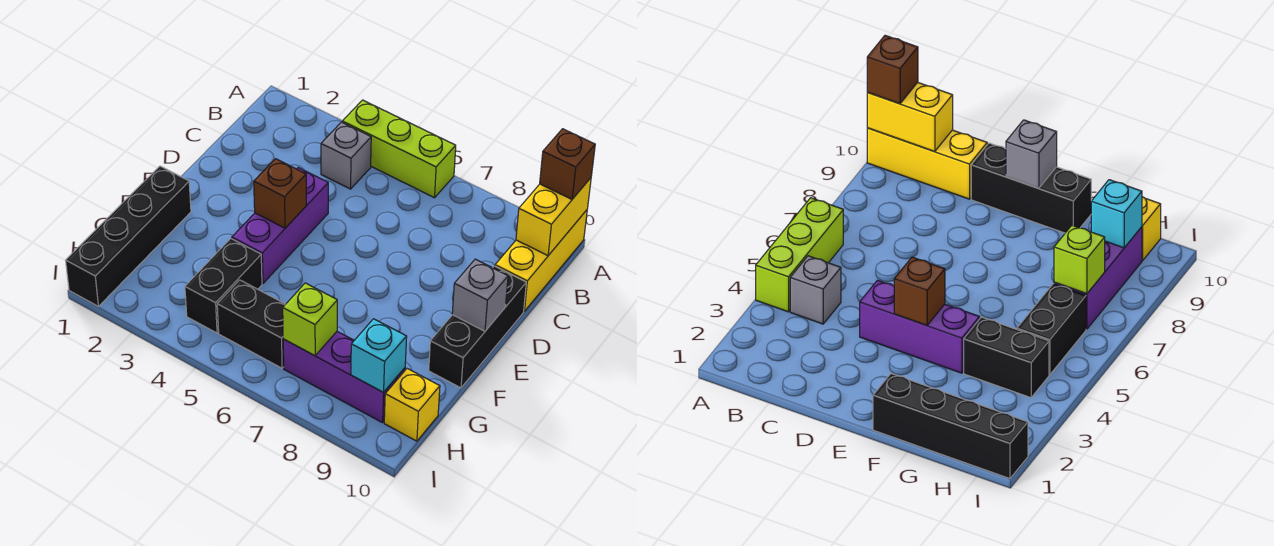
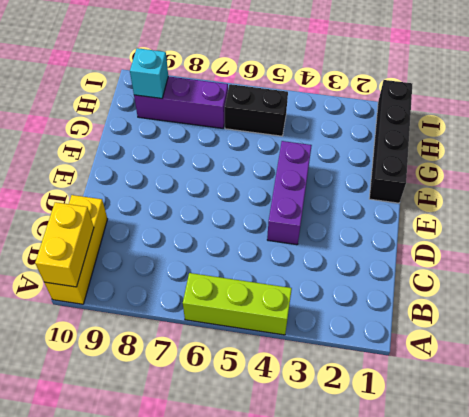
none -> grey 1x1 brick [321,122,371,189]
none -> black 1x3 brick [429,266,526,388]
none -> black 1x2 brick [185,238,262,333]

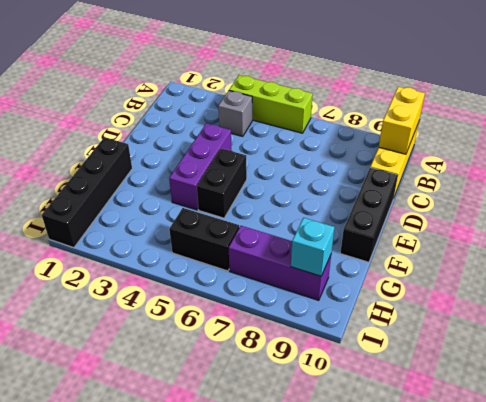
black 1x2 brick [197,148,247,218] -> black 1x2 brick moved to [185,238,262,333]
none -> yellow 1x1 brick [384,369,440,441]
none -> brown 1x1 brick [254,159,306,228]
none -> grey 1x1 brick [452,259,508,331]

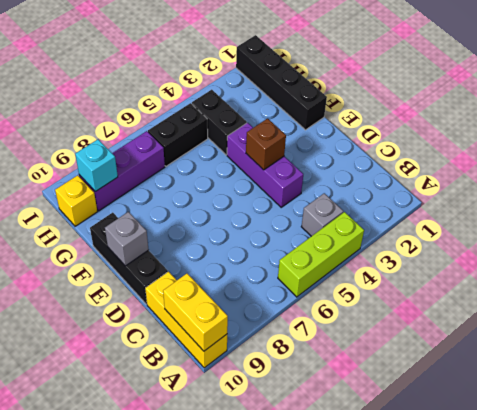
none -> lime 1x1 brick [283,283,337,356]
none -> brown 1x1 brick [540,129,595,199]

